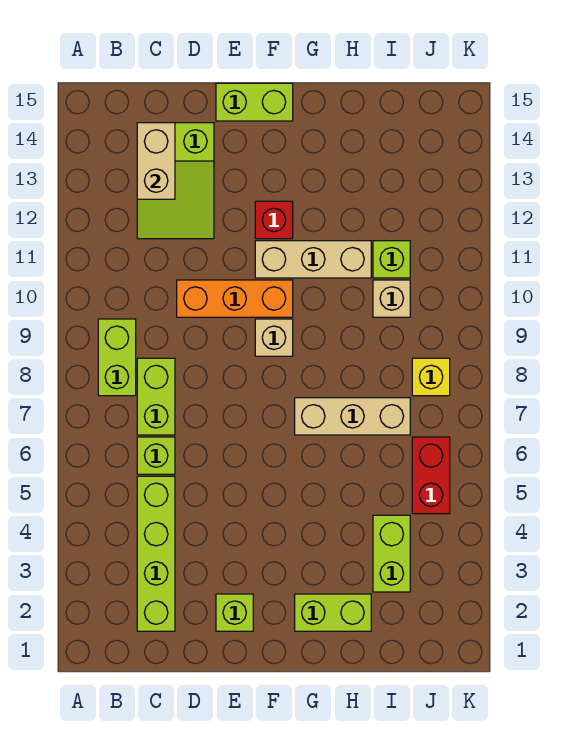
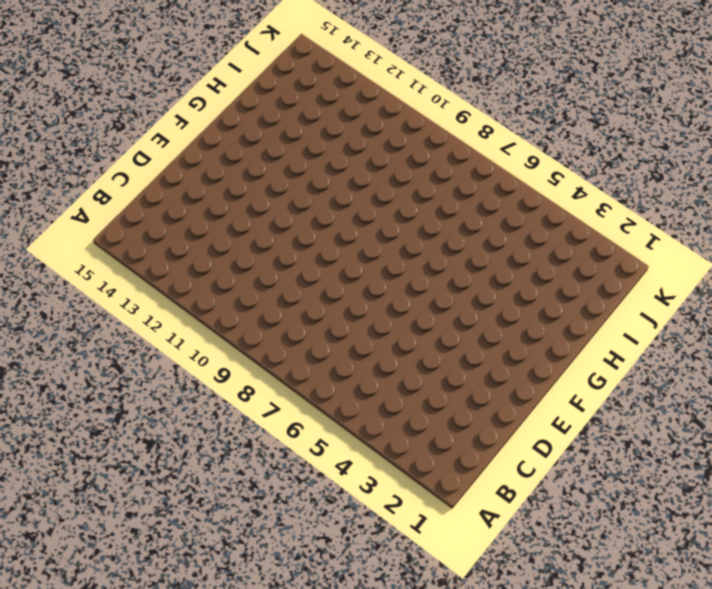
none -> lime 1x2 brick [98,319,136,396]
none -> lime 1x4 brick [137,476,175,631]
none -> lime 1x1 brick [137,437,175,474]

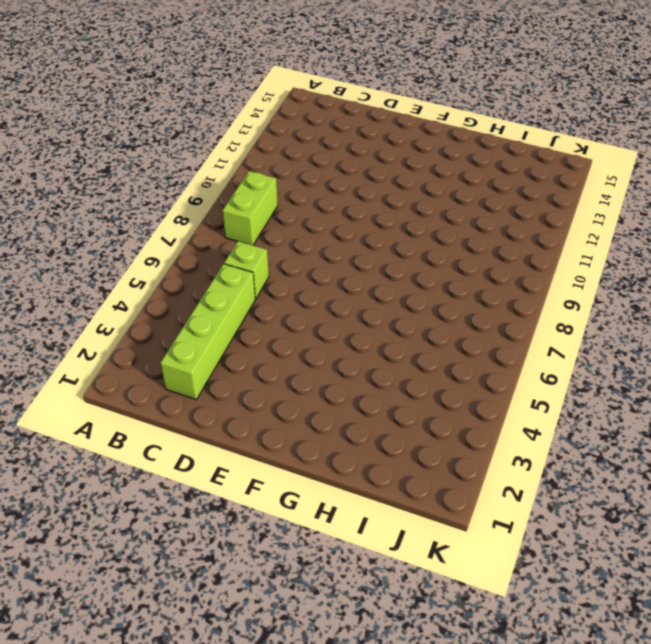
none -> lime 1x2 brick [137,358,175,435]
none -> lime 2x3 slope [137,123,214,239]
none -> orange 1x3 brick [177,280,293,317]

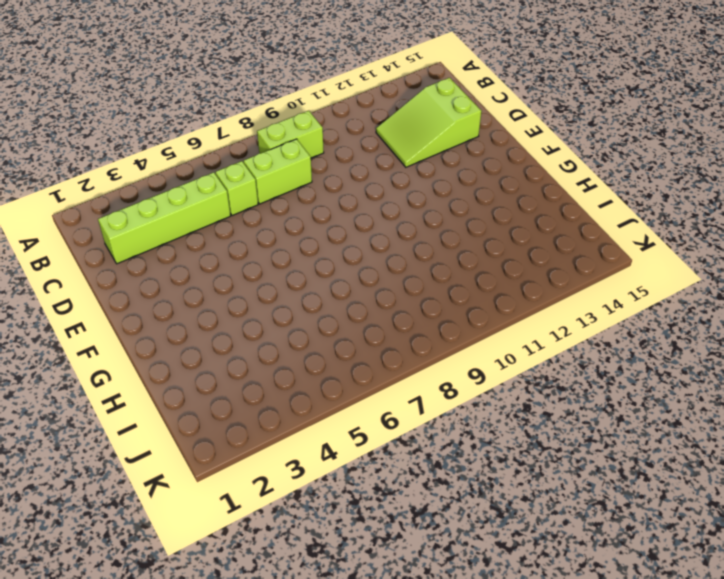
none -> orange 1x3 brick [177,280,293,317]
none -> lime 1x1 brick [216,594,253,631]
none -> lime 1x2 brick [216,83,293,121]

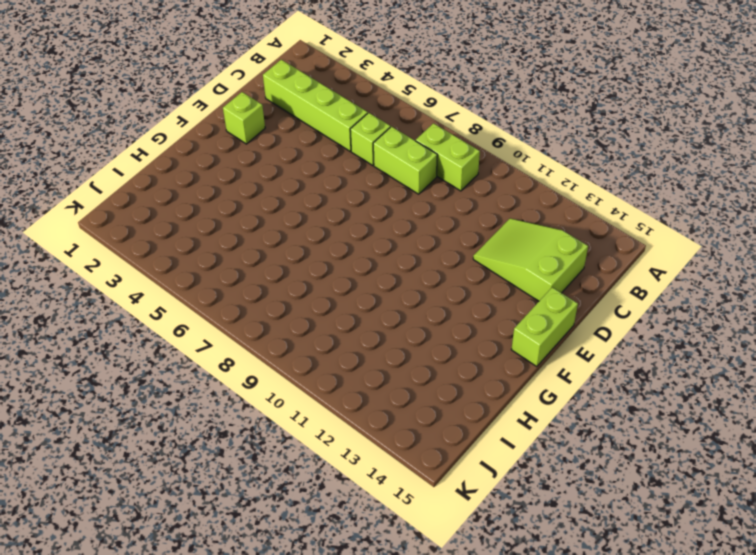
none -> orange 1x3 brick [177,280,293,317]
none -> tan 1x1 brick [255,319,293,356]
none -> tan 1x3 brick [255,241,371,278]

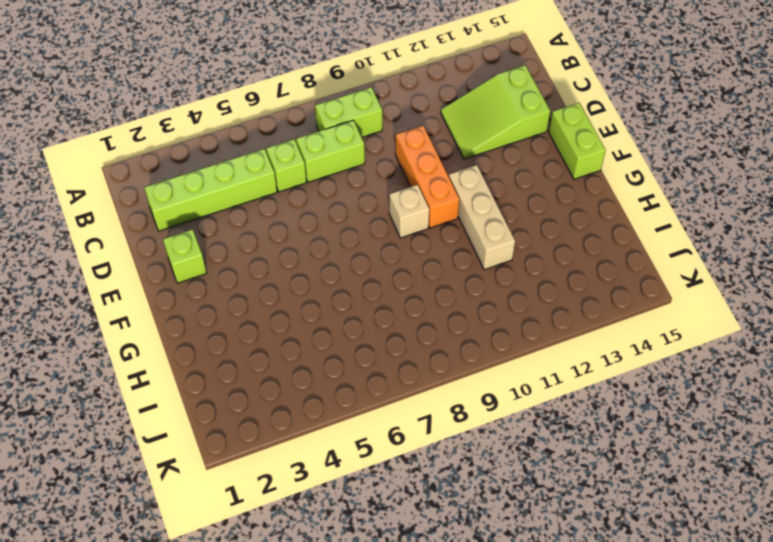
none -> red 1x1 brick [255,201,293,239]
none -> lime 1x2 brick [295,594,371,631]
none -> tan 1x3 brick [295,398,410,435]

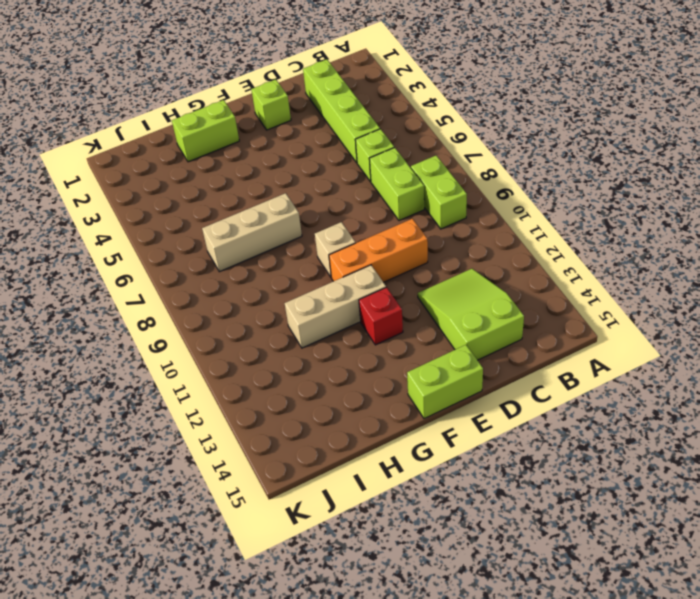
none -> lime 1x2 brick [373,515,410,592]
none -> tan 1x1 brick [373,280,410,317]
none -> lime 1x1 brick [373,241,410,278]

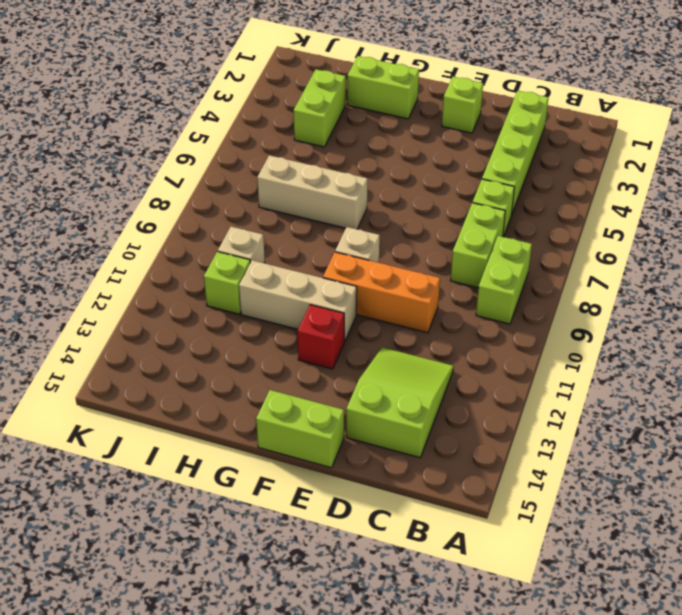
none -> red 1x2 brick [412,437,450,514]
none -> yellow 1x1 brick [412,358,450,396]
none -> tan 1x2 brick [137,123,175,199]

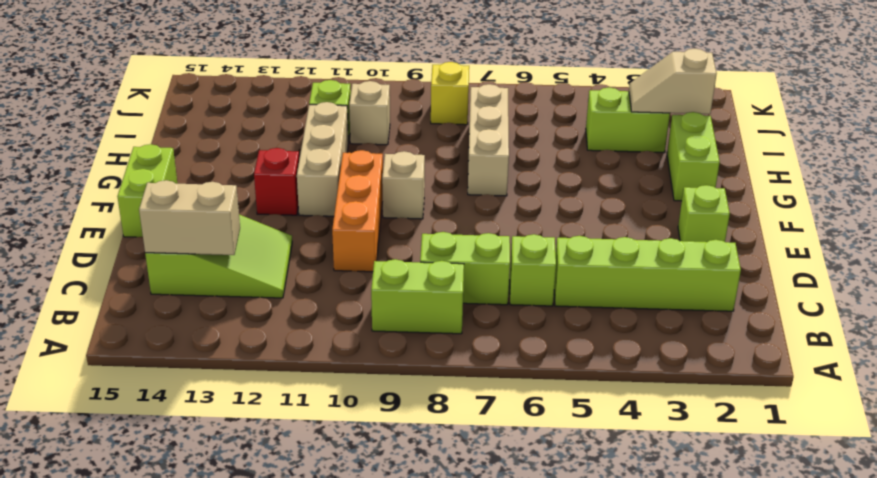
tan 1x2 slope [629,49,717,114] -> none
none -> red 1x2 brick [412,437,450,514]

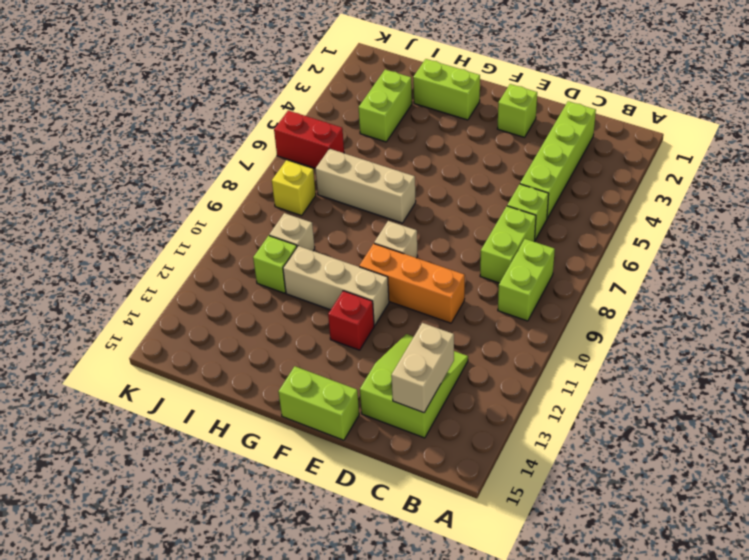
red 1x2 brick [274,111,344,168] -> red 1x2 brick turned to [412,437,450,514]

